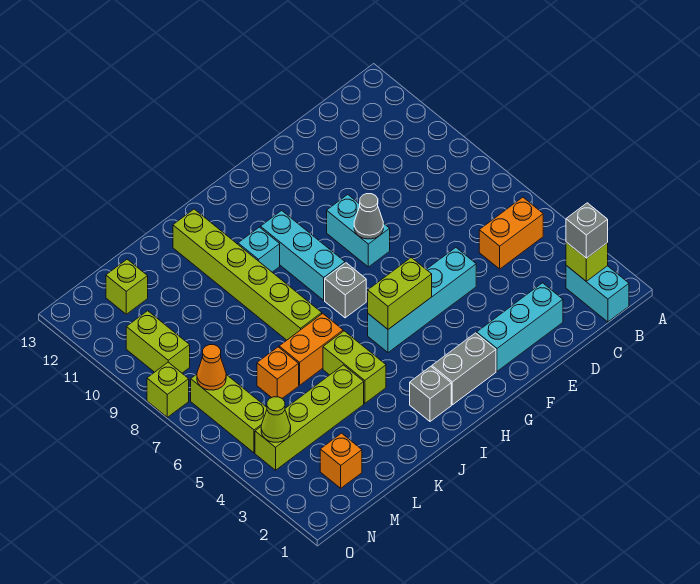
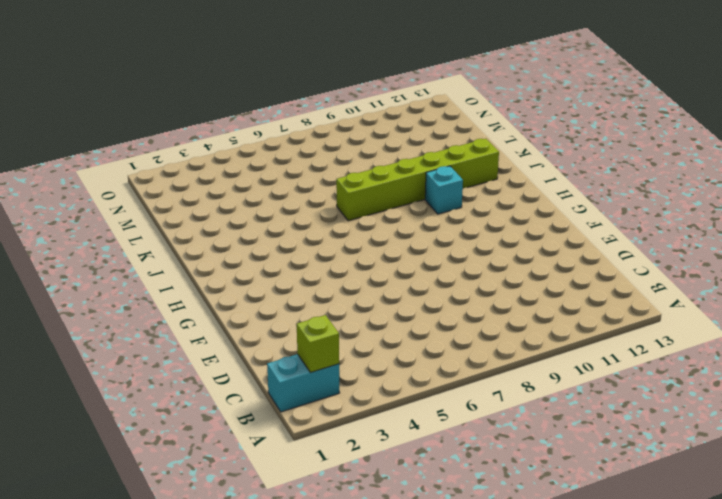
none -> orange 1x2 brick [479,197,543,269]
none -> cyan 1x3 brick [477,283,563,371]
none -> cyan 1x4 brick [368,248,476,353]

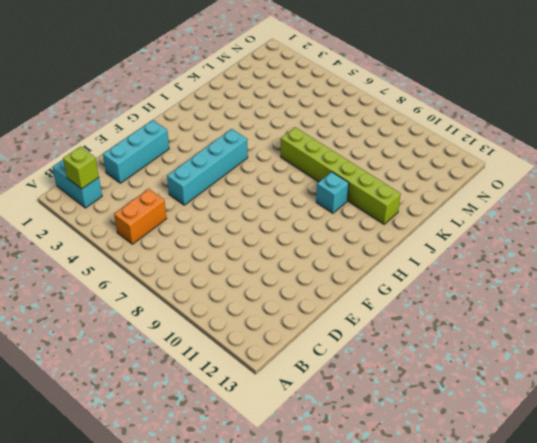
none -> cyan 1x2 brick [327,195,390,267]
none -> grey 1x2 brick [432,333,496,405]
none -> grey 1x1 brick [325,263,366,318]

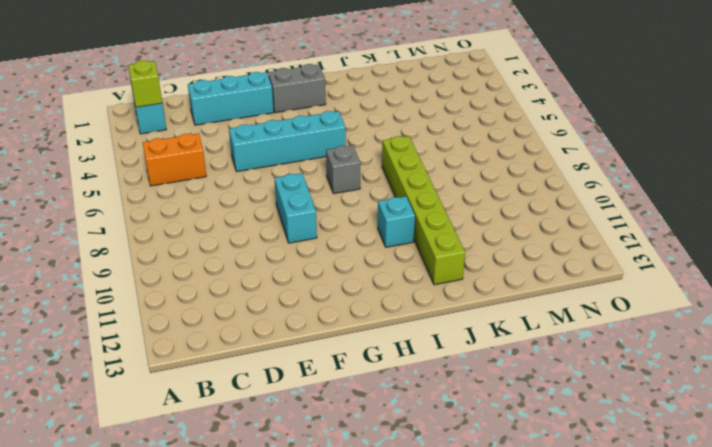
none -> cyan 1x3 brick [260,210,345,300]
none -> grey 1x1 brick [410,367,451,421]
none -> lime 1x2 brick [323,331,386,403]

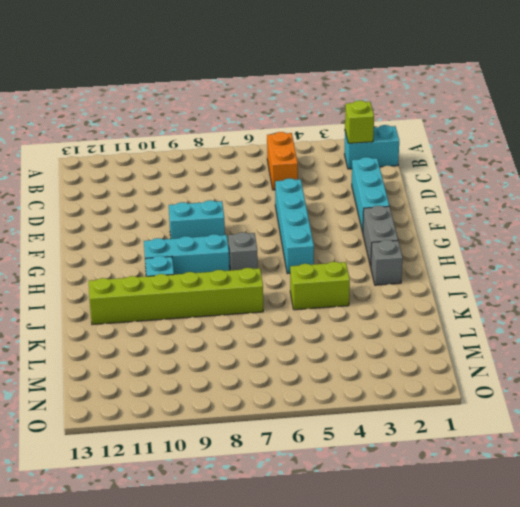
none -> orange 1x2 brick [279,314,343,385]
none -> lime 1x4 brick [255,365,364,470]
none -> orange 1x1 brick [257,347,299,398]

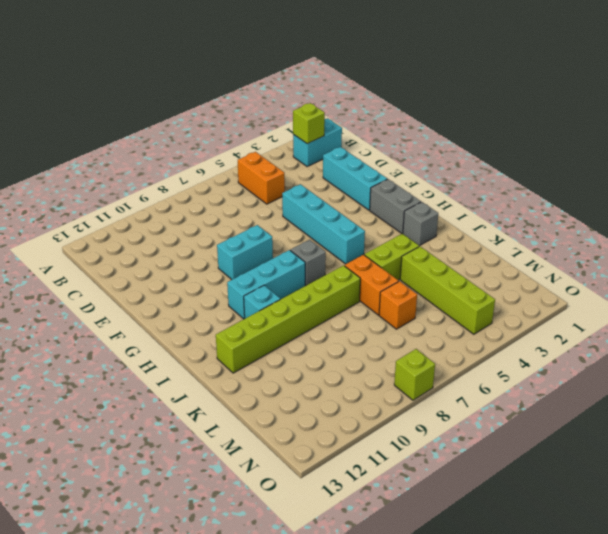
none -> orange 1x1 brick [320,433,362,488]
none -> lime 1x1 brick [106,259,148,314]
none -> lime 1x3 brick [191,374,267,453]

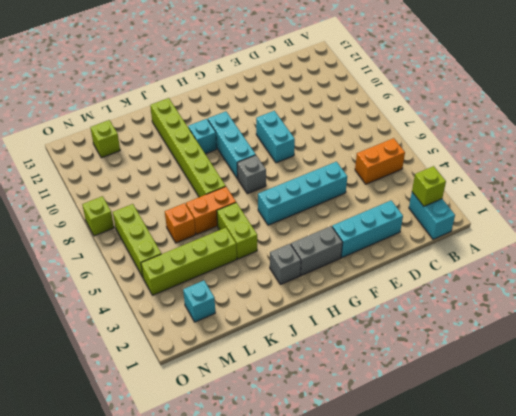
cyan 1x1 brick [183,281,215,322] -> orange 1x1 brick [320,433,362,488]
none -> lime 1x2 brick [126,311,190,373]
none -> grey 1x1 cone [354,194,383,239]
none -> lime 1x2 brick [368,258,432,329]

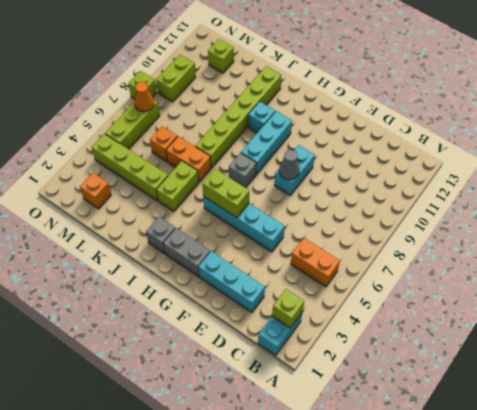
none -> lime 1x1 cone [261,397,291,442]
none -> grey 1x1 brick [566,203,608,258]

